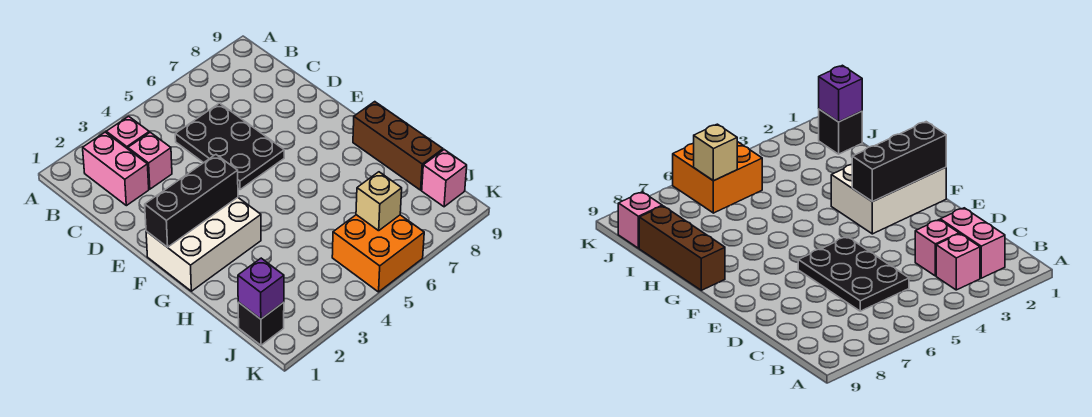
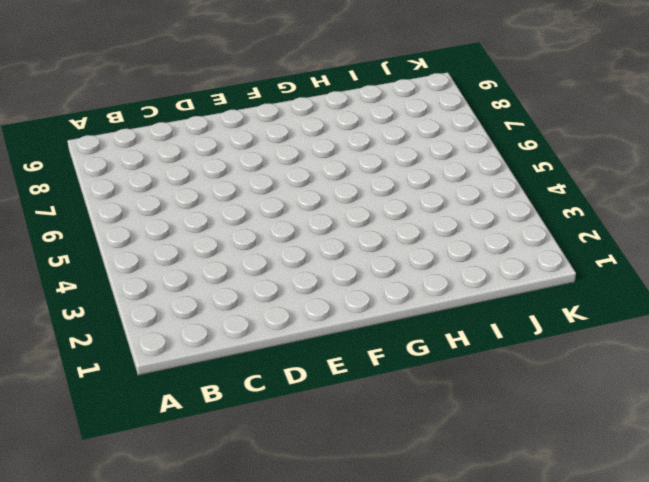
none -> pink 1x2 brick [83,132,149,206]
none -> pink 1x1 brick [106,116,149,149]
none -> pink 1x1 brick [128,132,172,189]

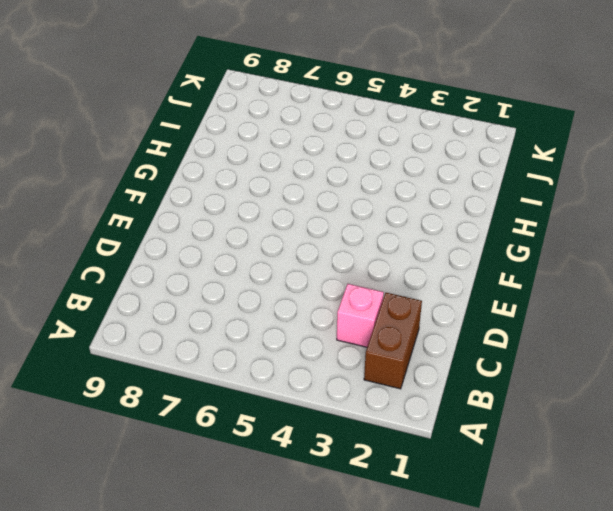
brown 1x2 brick [364,293,422,389] -> pink 1x2 brick [83,132,149,206]
none -> pink 1x1 brick [106,116,149,149]
none -> black 2x3 plate [175,103,284,190]
none -> white 2x3 brick [146,198,261,291]

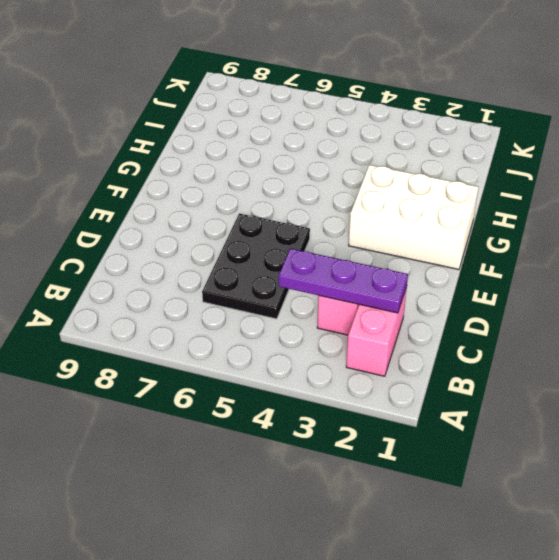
purple 1x3 plate [279,248,408,313] -> none
none -> pink 1x1 brick [106,116,149,149]
none -> brown 1x3 brick [353,102,443,190]
none -> black 1x1 brick [238,302,284,345]

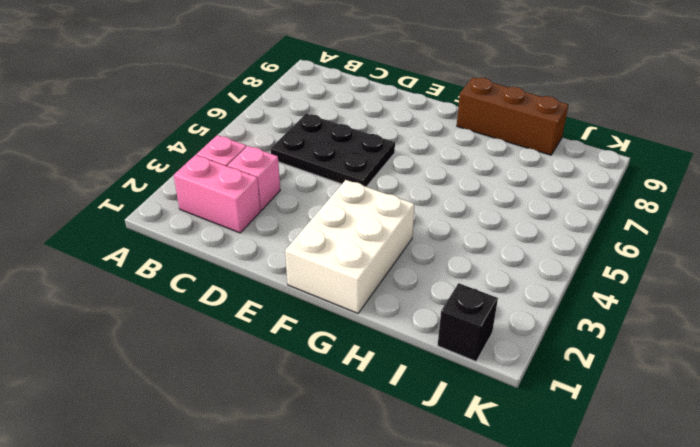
none -> orange 2x2 brick [332,215,424,292]
none -> pink 1x1 brick [422,150,467,207]
none -> black 1x3 brick [145,155,238,247]

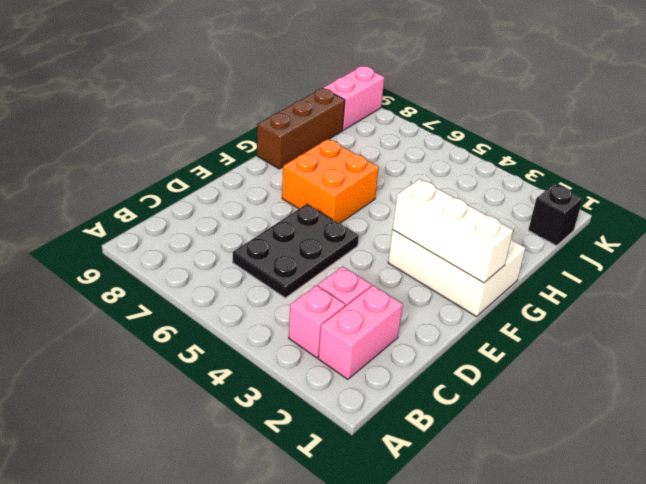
white 1x3 brick [393,179,513,283] -> black 1x3 brick [145,155,238,247]
orange 2x2 brick [282,139,379,224] -> orange 2x2 brick moved to [332,215,424,292]
pink 1x2 brick [323,66,385,130] -> pink 1x1 brick [422,150,467,207]
none -> purple 1x1 brick [238,258,284,319]
none -> tan 1x1 brick [356,172,402,231]

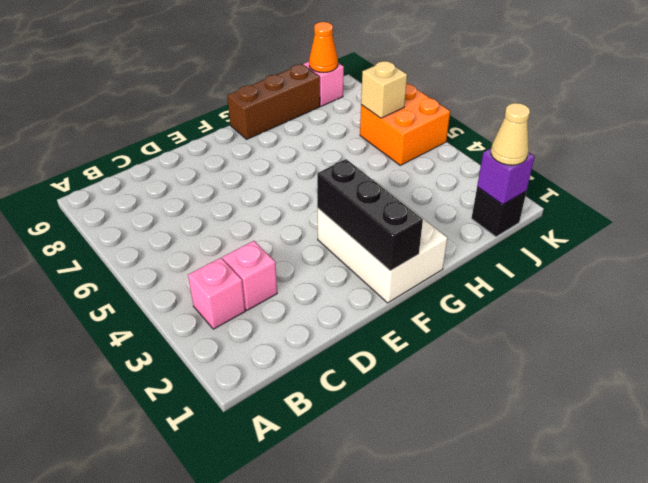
tan 1x1 cone [491,103,530,165] -> none
orange 1x1 cone [309,22,338,73] -> none
none -> pink 1x2 brick [83,132,149,206]
none -> black 2x3 plate [175,103,284,190]

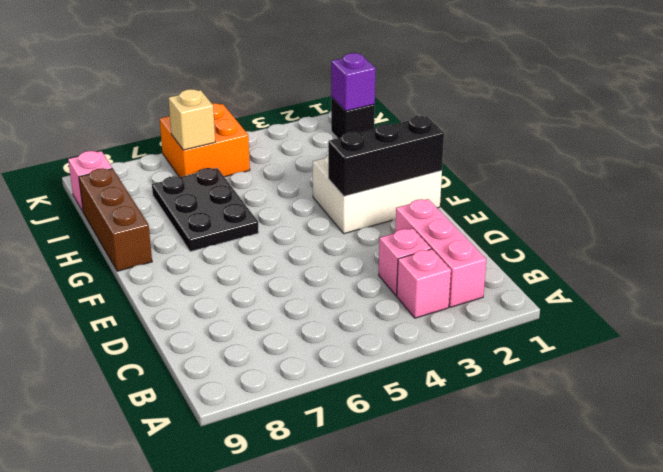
pink 1x3 brick [395,199,486,307] -> pink 1x2 brick [83,132,149,206]
black 2x3 plate [152,168,259,252] -> black 2x3 plate moved to [175,103,284,190]

